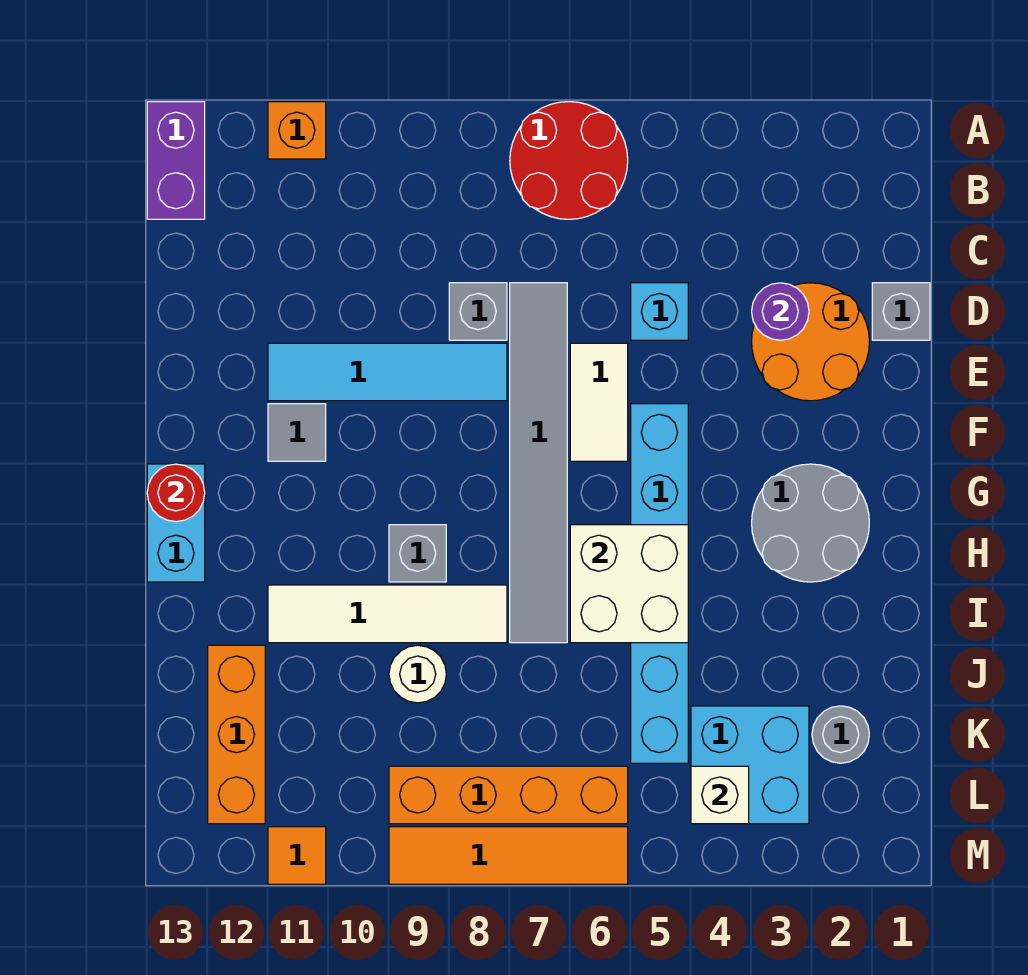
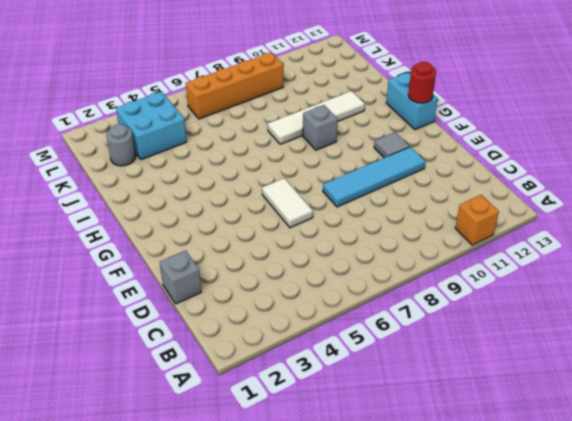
none -> red 2x2 round brick [510,102,628,219]
none -> purple 1x2 brick [147,102,205,219]
none -> orange 2x2 round brick [752,283,869,401]

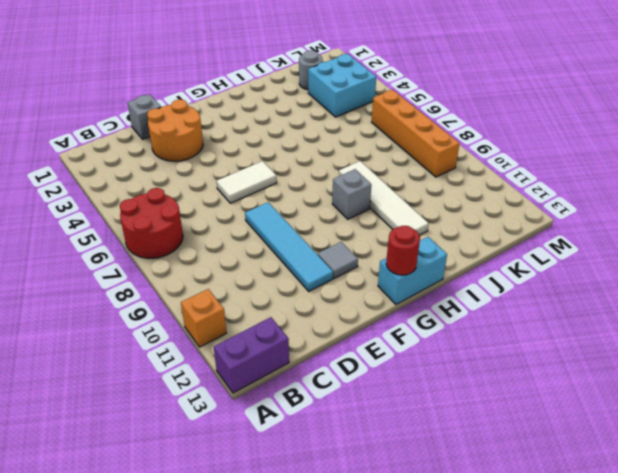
none -> cyan 1x1 brick [631,283,688,340]
none -> grey 1x6 tile [510,283,567,643]
none -> grey 1x1 brick [449,283,507,340]

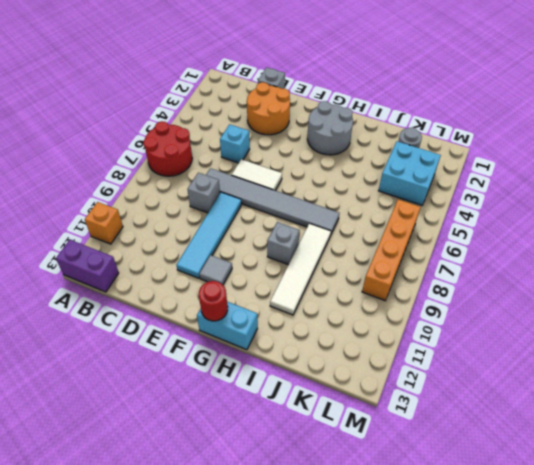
none -> cyan 1x6 brick [631,404,688,763]
none -> white 1x1 round brick [389,645,446,703]
none -> orange 1x3 brick [208,645,265,824]

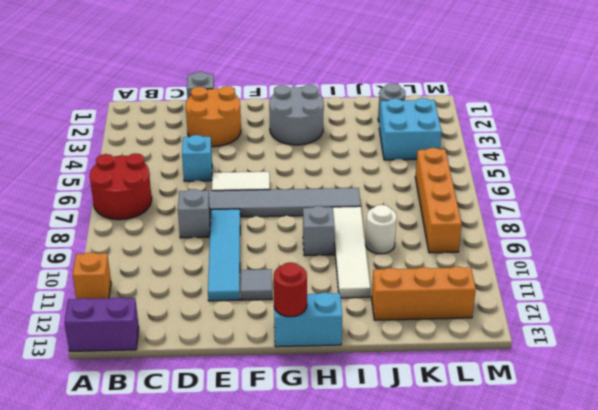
none -> cyan 1x6 brick [631,404,688,763]
none -> orange 1x4 tile [389,827,628,884]
none -> orange 1x1 tile [268,827,326,884]

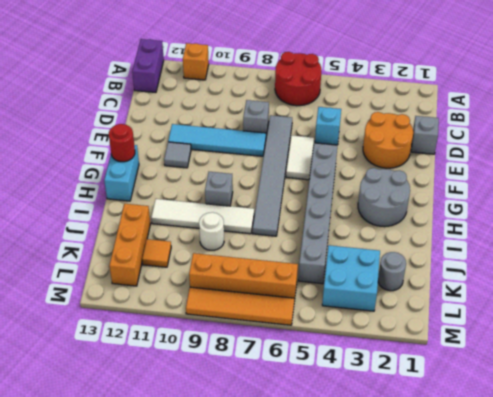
grey 1x6 brick [298,143,337,284] -> cyan 1x6 brick [631,404,688,763]
orange 1x1 tile [142,239,171,267] -> orange 1x1 tile moved to [268,827,326,884]
none -> purple 1x1 round brick [752,283,809,340]
none -> white 2x2 brick [570,525,688,643]
none -> white 1x1 brick [691,766,749,824]

